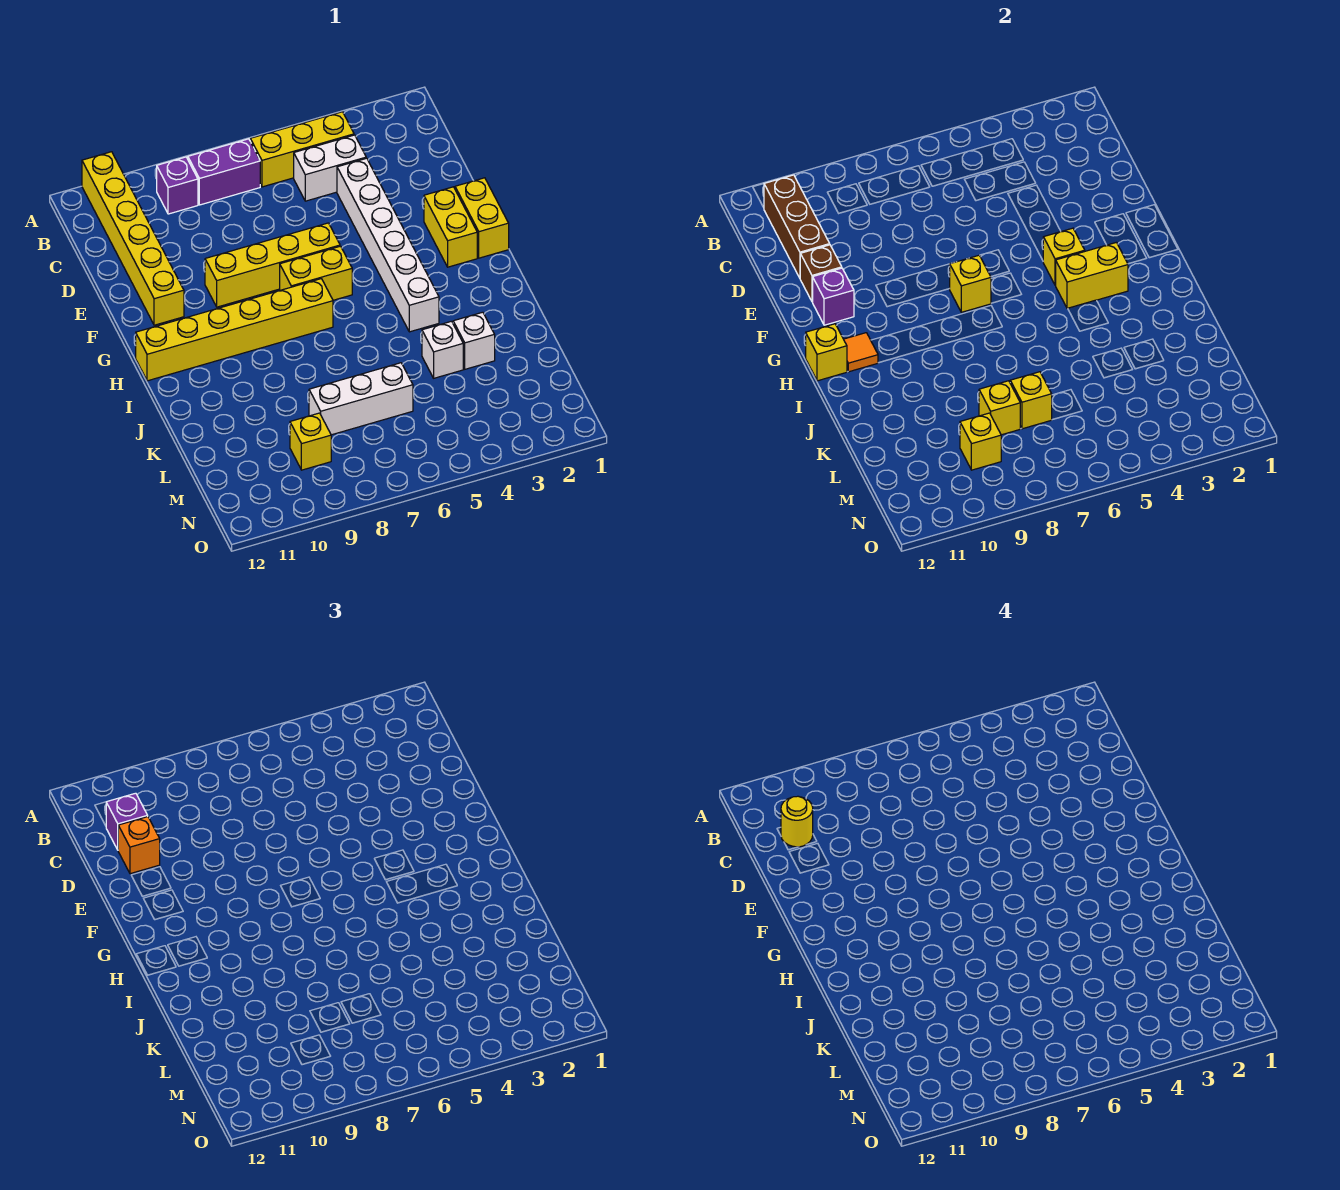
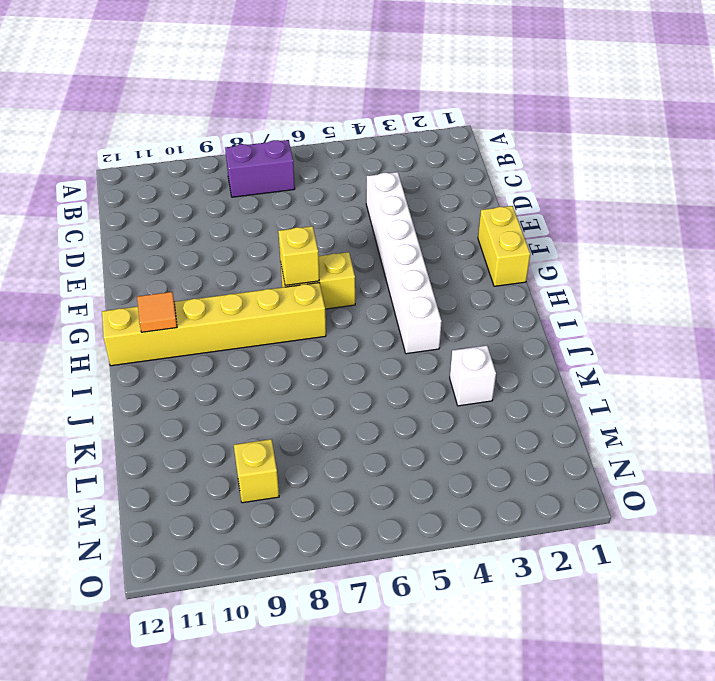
none -> yellow 1x6 brick [82,152,184,325]
none -> yellow 1x3 brick [250,112,354,187]
none -> purple 1x1 brick [157,157,198,214]

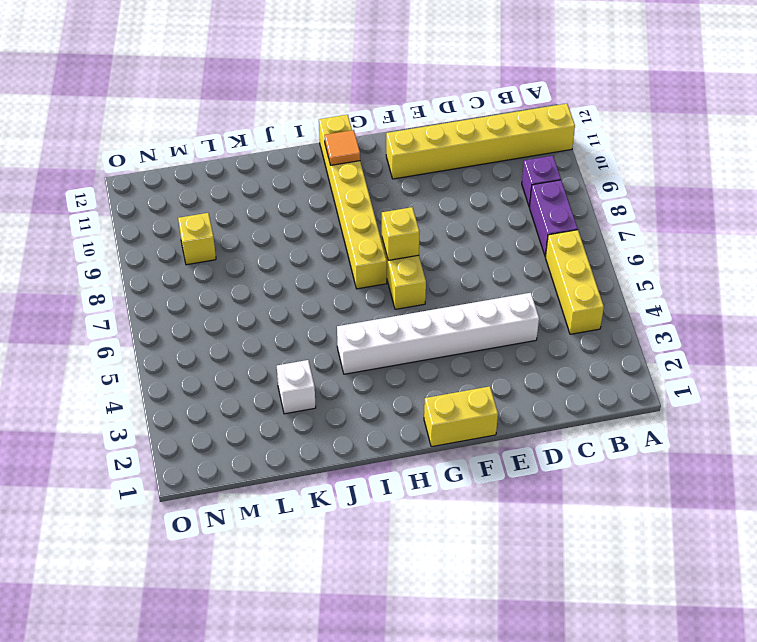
none -> white 1x2 brick [294,135,366,201]
none -> yellow 1x2 brick [424,187,477,267]
none -> yellow 1x4 brick [205,223,340,307]

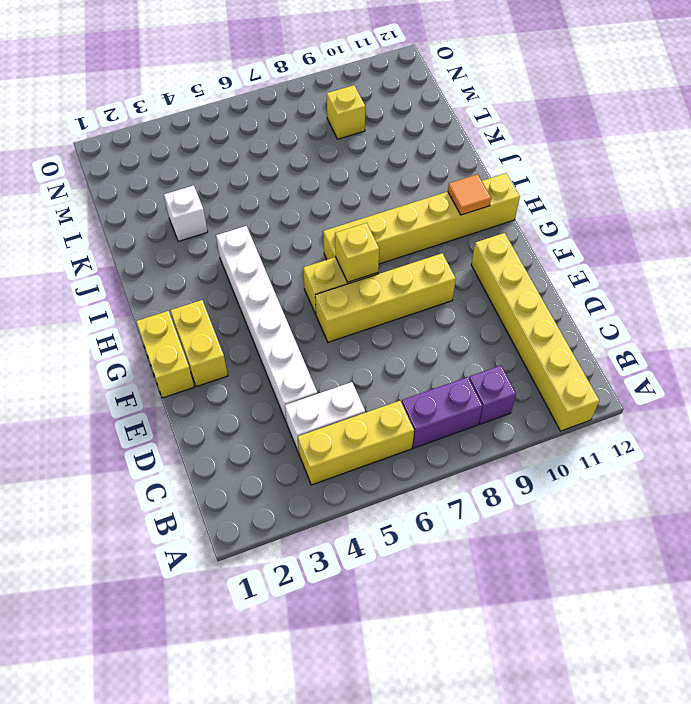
none -> white 1x1 brick [422,321,463,378]
none -> white 1x3 brick [309,363,413,435]
none -> brown 1x3 brick [764,175,830,278]

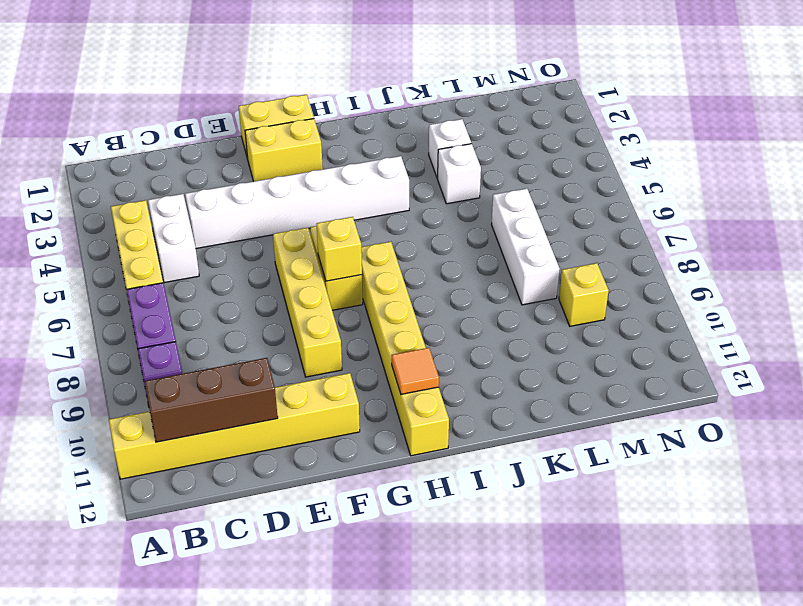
none -> brown 1x1 brick [800,245,842,302]
none -> purple 1x1 brick [813,268,854,325]
none -> yellow 1x1 brick [1043,228,1085,285]

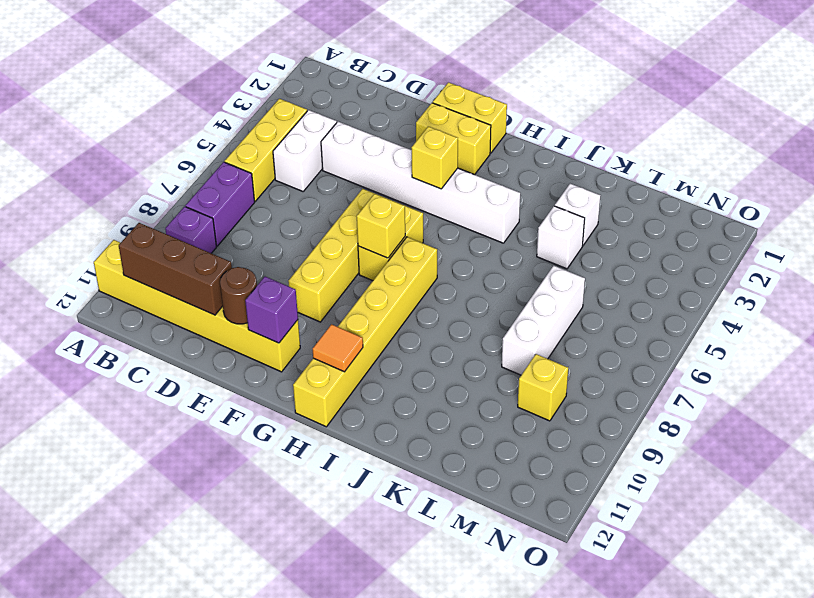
brown 1x1 round brick [220,267,257,324] -> brown 1x1 brick [800,245,842,302]
none -> yellow 1x2 brick [1056,242,1128,309]
none -> yellow 1x1 brick [806,324,847,381]
none -> yellow 1x1 brick [1010,372,1052,429]

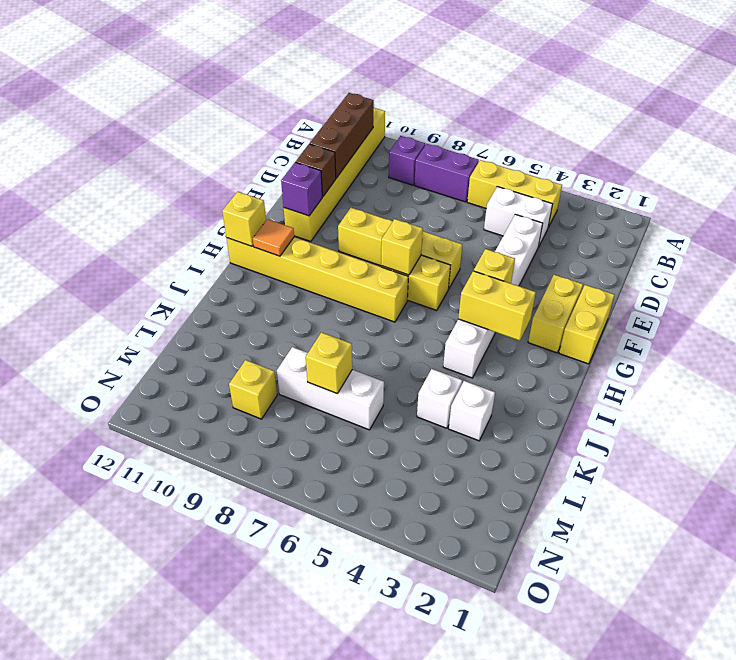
none -> yellow 1x1 brick [979,381,1020,435]
none -> yellow 1x1 brick [960,413,1001,470]
none -> purple 1x1 brick [106,793,148,850]

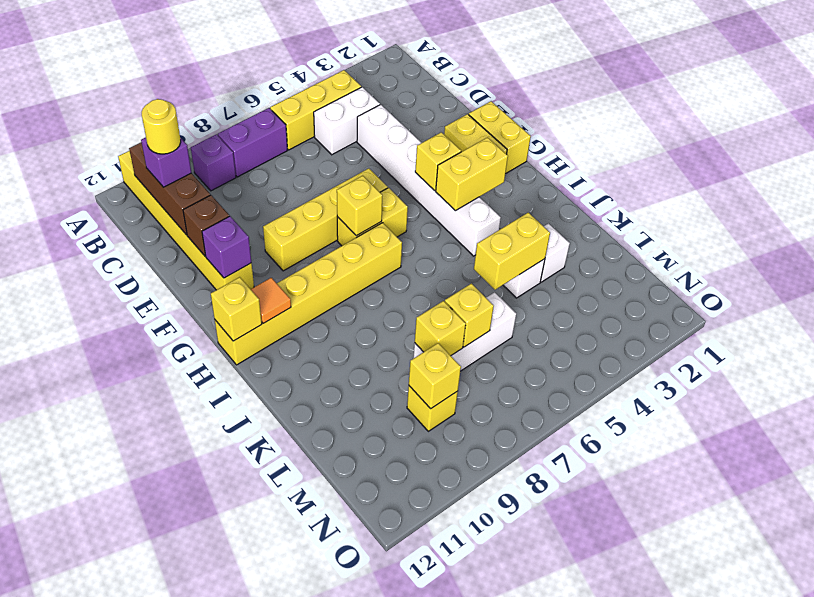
yellow 1x2 brick [474,213,550,290] -> none
none -> orange 1x1 brick [118,817,160,874]

